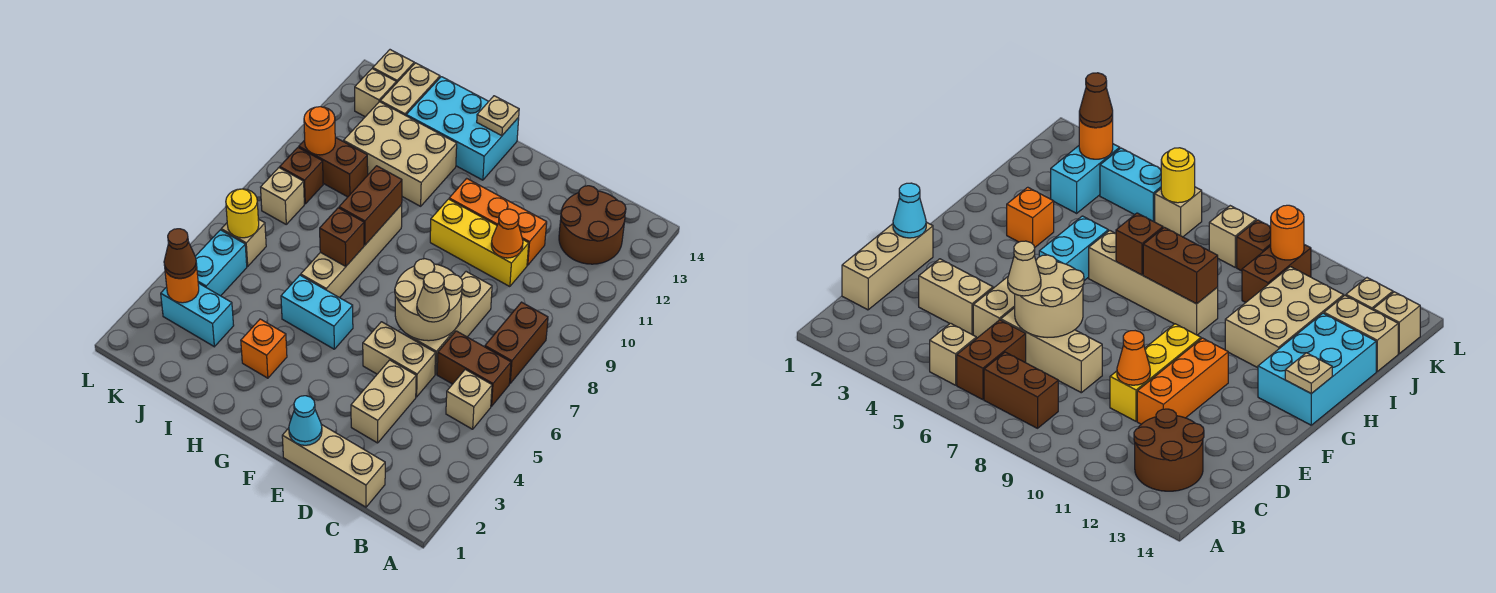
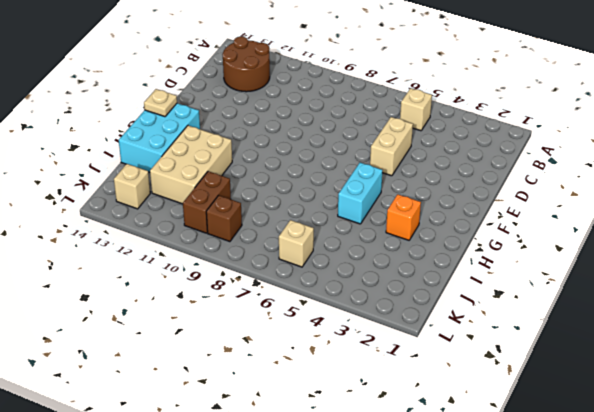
none -> brown 1x2 brick [437,331,511,406]
none -> brown 1x2 brick [485,302,548,383]
none -> tan 1x3 brick [282,424,385,507]
none -> tan 1x2 brick [351,360,416,443]

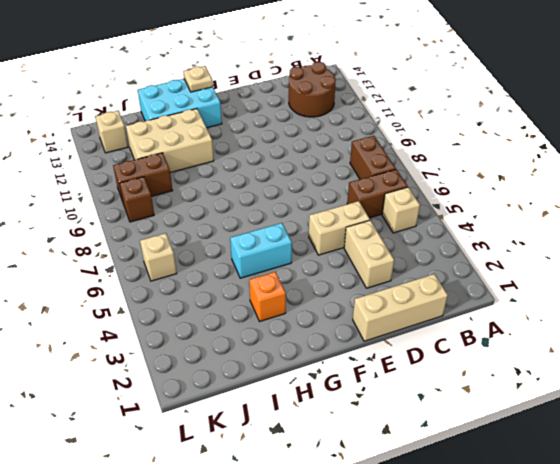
none -> tan 1x3 brick [410,272,492,374]
none -> yellow 1x3 brick [430,199,529,287]
none -> orange 1x3 brick [449,178,547,265]
none -> tan 1x4 brick [301,205,402,298]

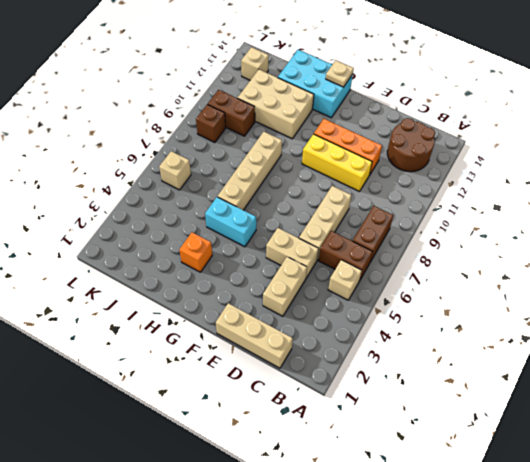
none -> cyan 1x2 brick [161,283,234,347]
none -> tan 1x2 brick [380,63,440,116]
none -> cyan 1x2 brick [195,230,247,296]
none -> tan 1x1 brick [261,168,304,224]

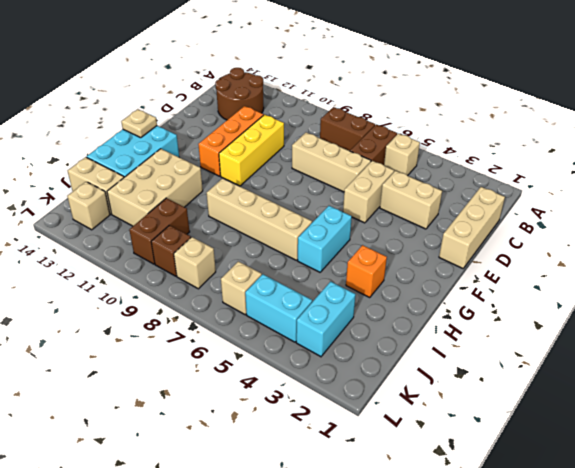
none -> tan 1x1 brick [373,50,414,83]
none -> tan 2x2 round brick [395,259,463,341]
none -> orange 1x1 cone [491,209,523,258]
none -> cyan 1x1 cone [289,396,322,445]

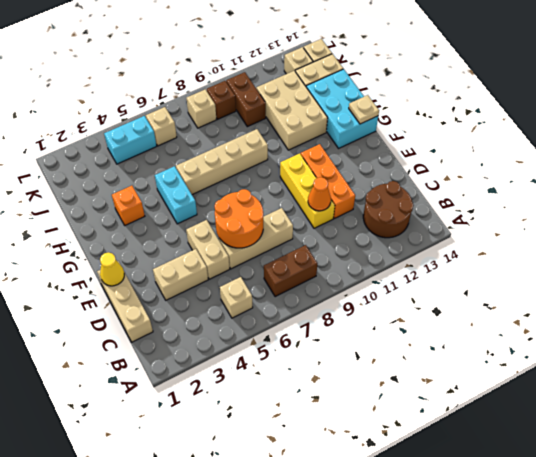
orange 2x2 round brick [215,189,263,248] -> tan 2x2 round brick [395,259,463,341]
yellow 1x1 cone [100,252,124,286] -> cyan 1x1 cone [289,396,322,445]
none -> brown 1x2 brick [437,331,511,406]
none -> cyan 1x2 brick [161,283,234,347]
none -> brown 1x1 brick [320,208,364,266]
none -> brown 1x2 brick [339,166,402,245]

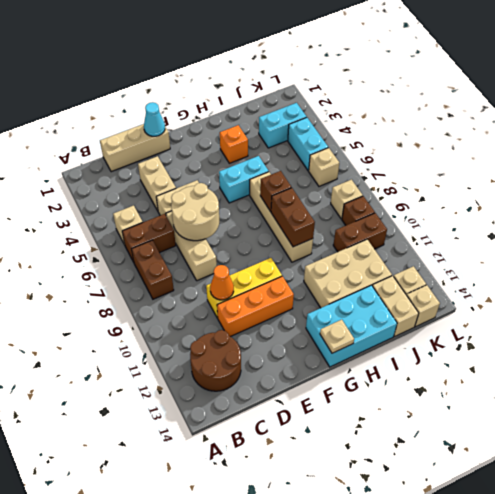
none -> orange 1x1 round brick [165,267,199,303]
none -> yellow 1x1 round brick [226,189,259,238]
none -> orange 1x1 round brick [304,107,335,155]
none -> tan 1x1 cone [417,272,449,322]

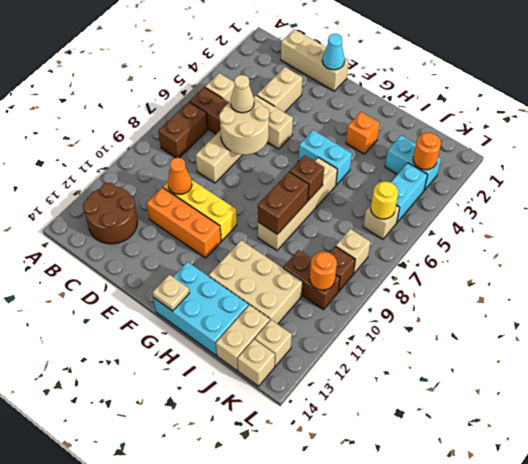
none -> brown 1x1 cone [164,229,197,278]

